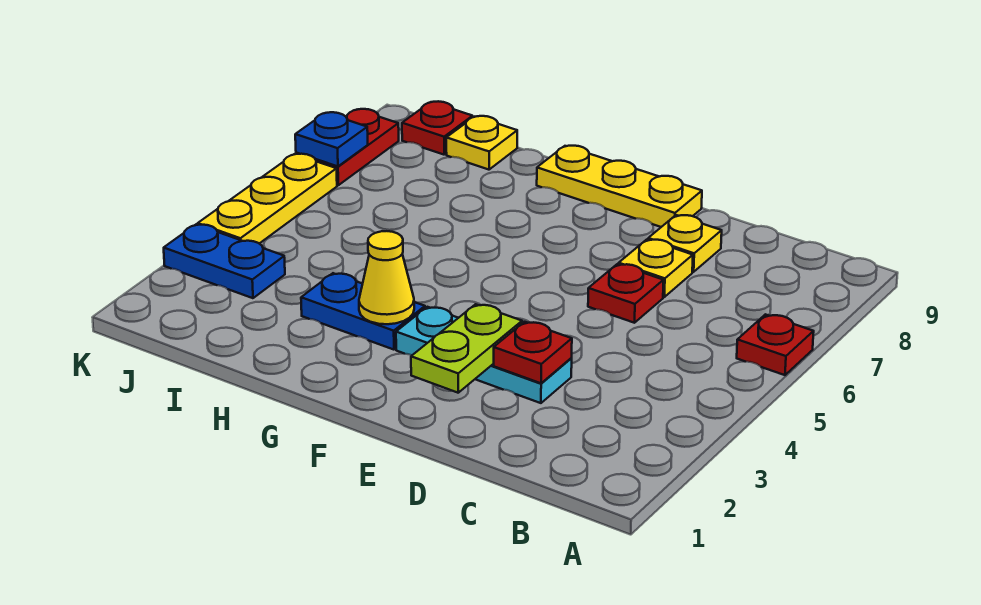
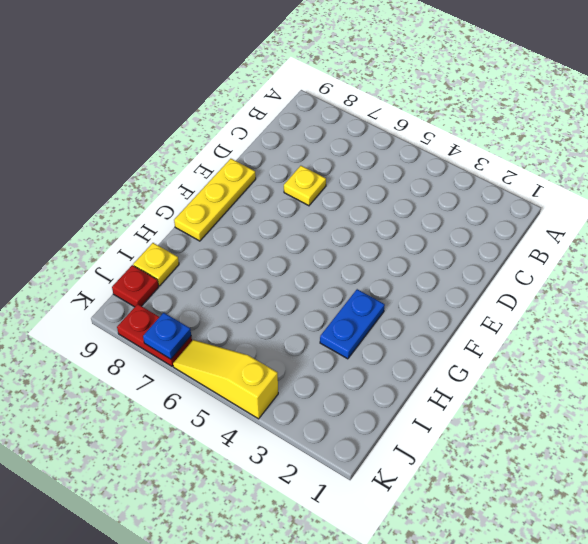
yellow 1x3 slope [173,340,278,419] -> yellow 1x3 plate [198,154,337,244]
none -> red 1x1 plate [737,314,814,375]
none -> cyan 1x3 plate [396,307,572,403]
none -> red 1x1 plate [588,264,664,323]

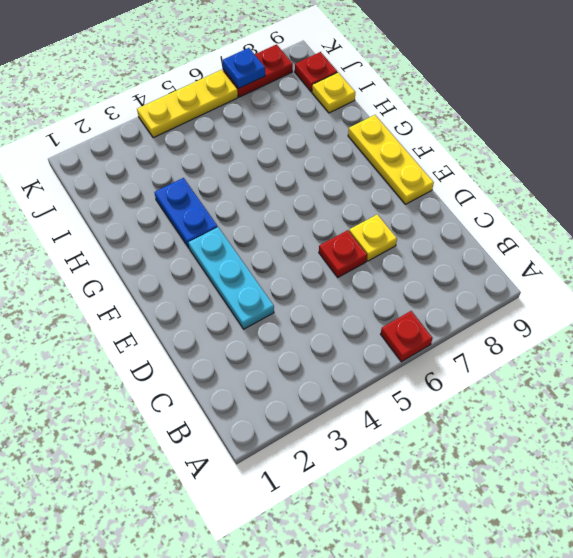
none -> yellow 1x1 plate [648,215,722,272]
none -> blue 1x2 plate [164,224,285,298]
none -> red 1x1 plate [494,322,572,383]

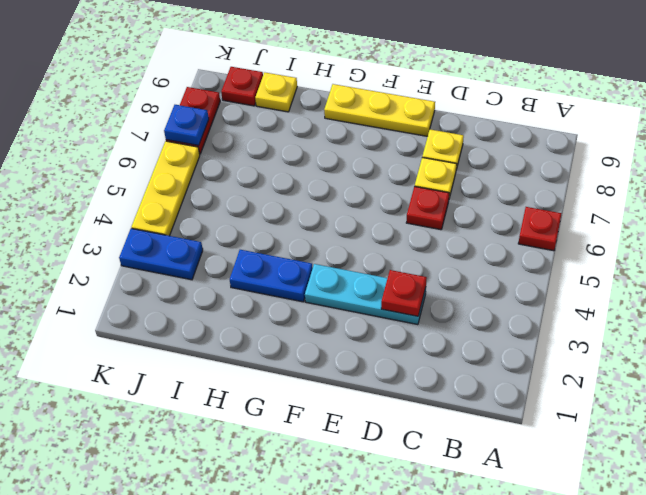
none -> lime 1x2 plate [411,304,522,393]
none -> yellow 1x1 cone [359,231,414,324]

